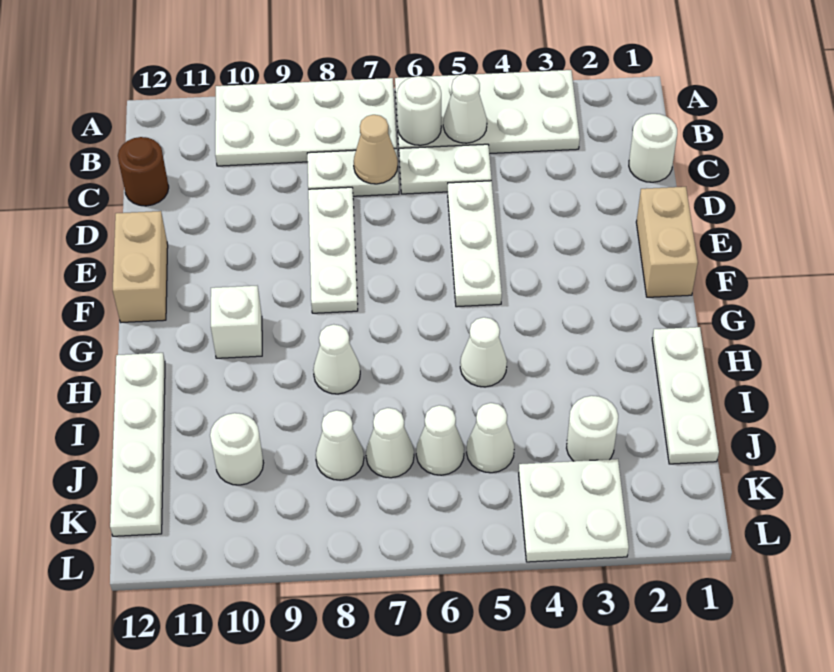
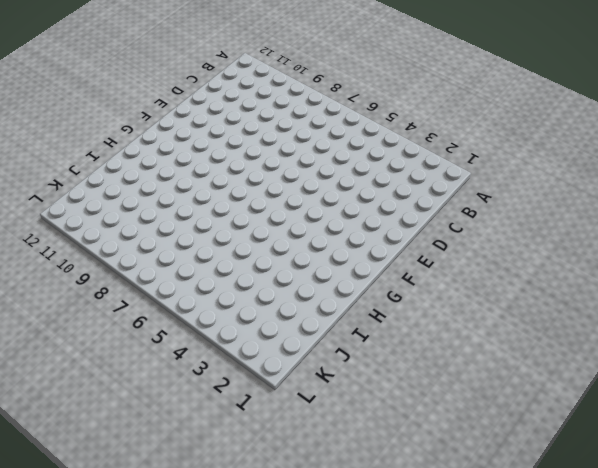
none -> white 2x4 plate [395,70,580,154]
none -> white 2x4 plate [215,78,397,166]
none -> white 1x1 round brick [629,114,677,182]

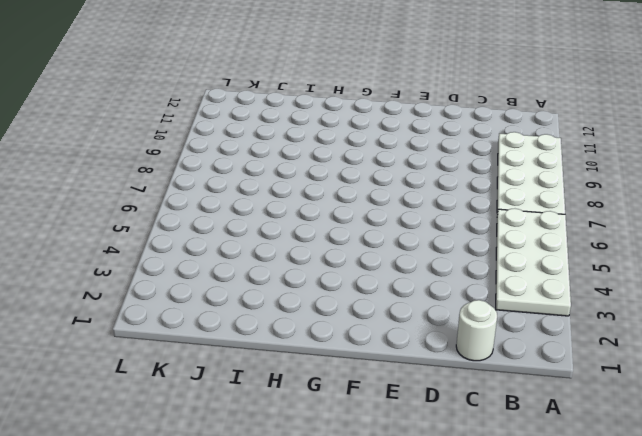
none -> white 1x2 plate [399,144,492,194]
none -> white 1x2 plate [307,149,399,196]
none -> brown 1x1 round brick [118,137,169,206]

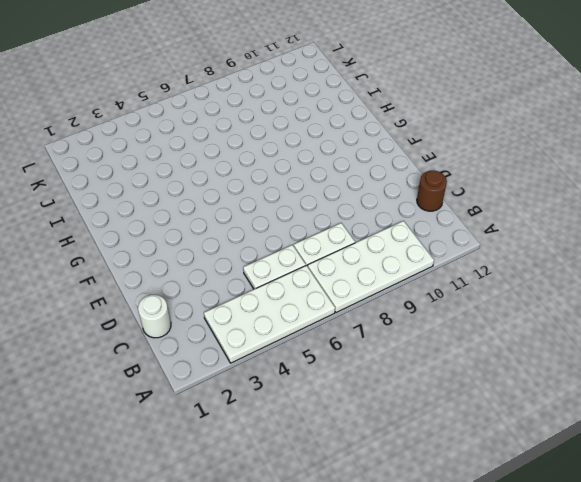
none -> white 1x3 plate [448,181,502,307]
none -> white 1x3 plate [308,187,358,313]
none -> tan 1x2 brick [636,187,698,297]

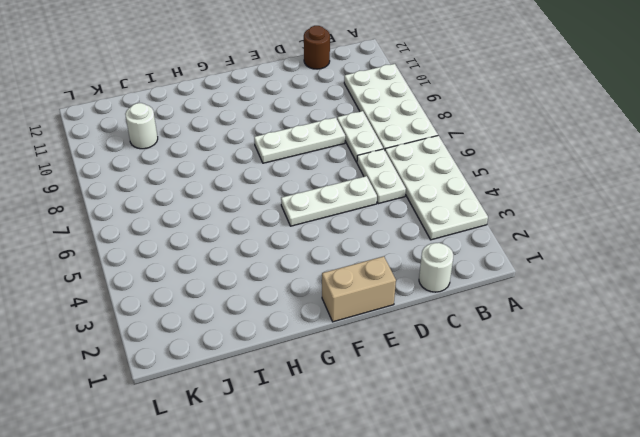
none -> tan 1x2 brick [113,211,168,322]
none -> white 1x1 brick [211,286,262,358]
none -> white 1x3 plate [652,327,719,464]

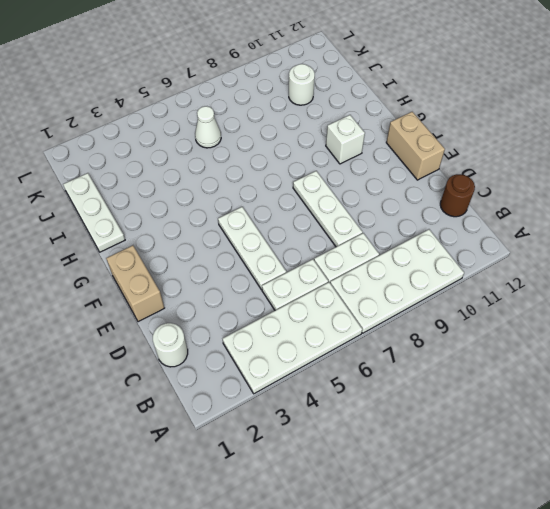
none -> white 1x1 cone [460,317,507,387]
none -> white 1x1 cone [313,324,360,394]
none -> white 1x4 plate [110,353,165,536]

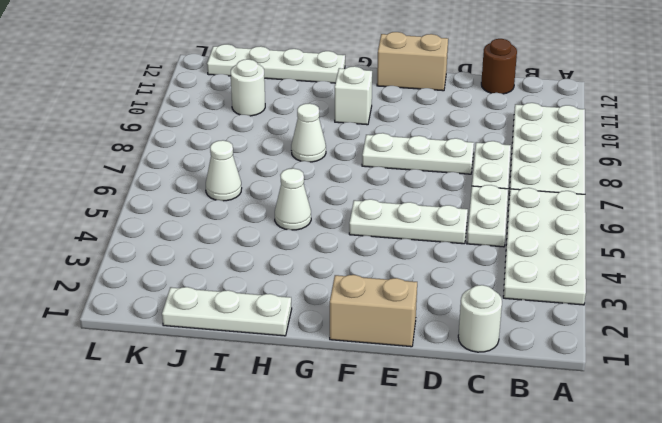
none -> white 1x1 round brick [567,396,618,461]
none -> white 1x1 cone [467,403,514,473]
none -> white 1x1 cone [366,408,414,478]

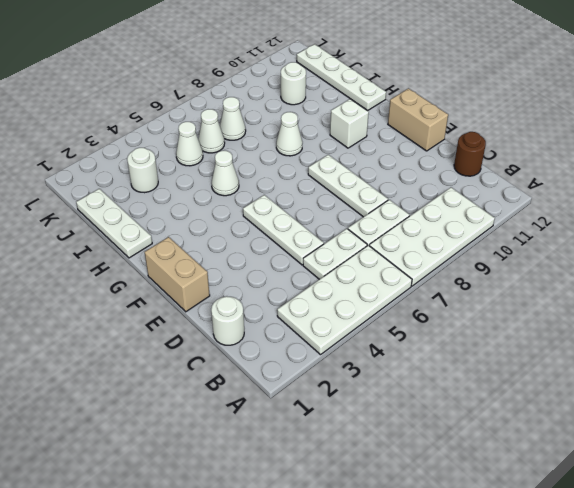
none -> white 1x1 cone [316,410,364,480]
none -> white 2x2 plate [519,459,629,562]
none -> white 1x1 cone [443,74,487,143]

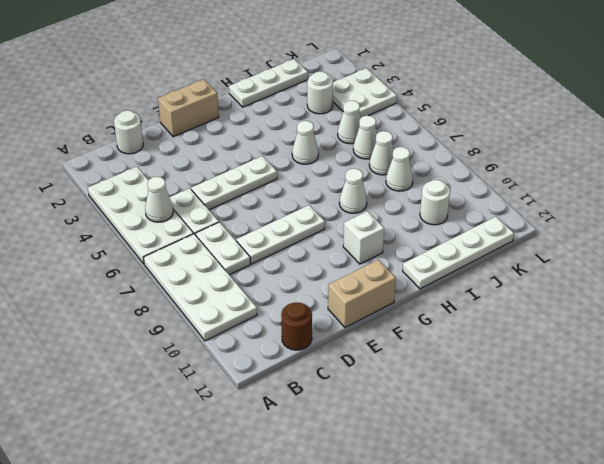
none -> white 1x1 round brick [397,76,441,145]
none -> tan 1x1 cone [354,115,398,184]

